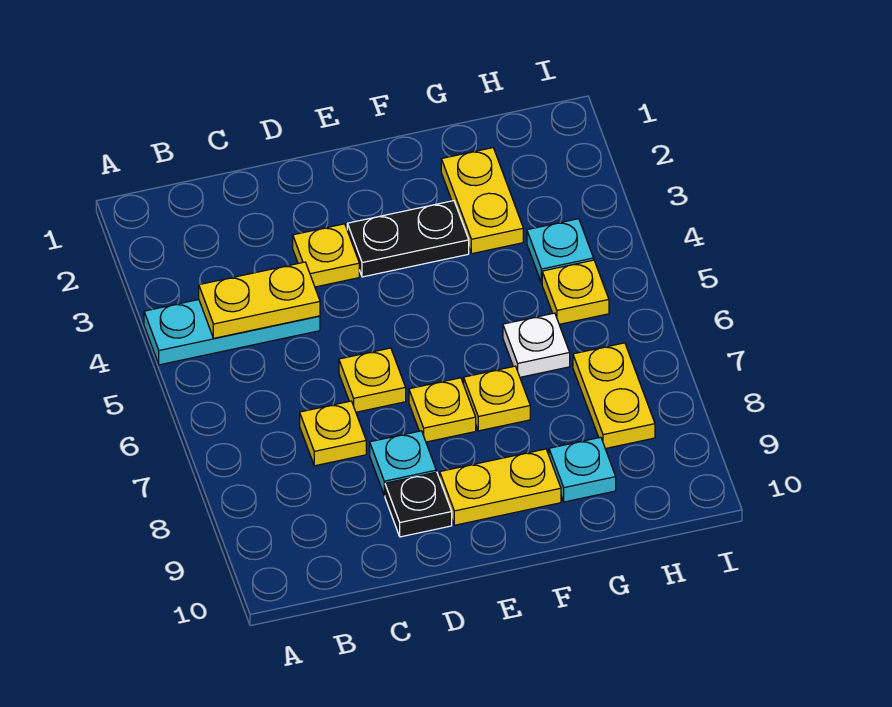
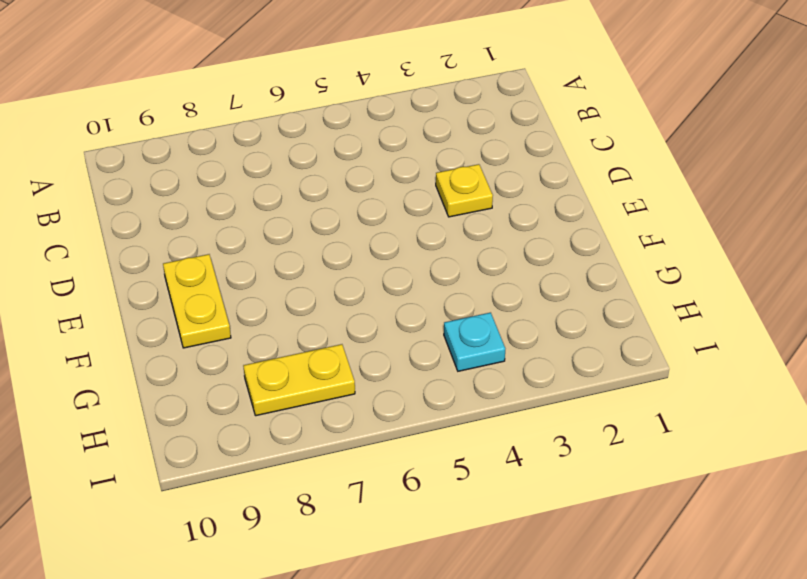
none -> cyan 1x3 plate [144,300,320,365]
none -> yellow 1x1 plate [300,401,366,466]
none -> yellow 1x1 plate [339,348,406,412]

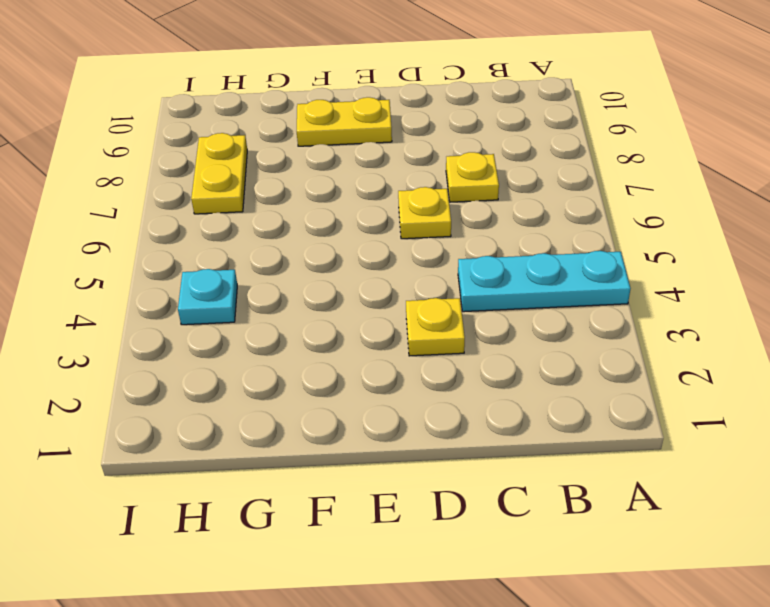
none -> cyan 1x1 plate [370,431,436,496]
none -> black 1x1 plate [385,472,452,537]
none -> black 1x2 plate [347,201,469,277]

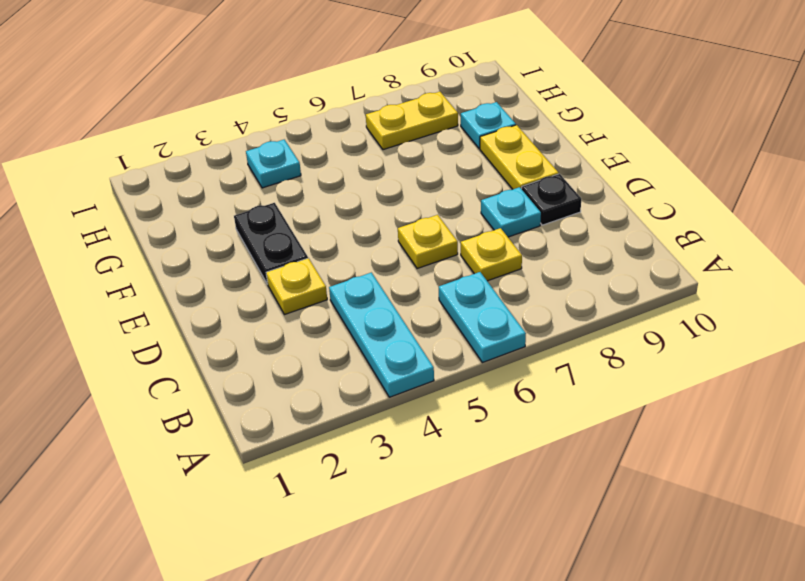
cyan 1x2 plate [439,272,526,363] -> none
none -> yellow 1x1 plate [409,378,476,442]
none -> yellow 1x1 plate [464,366,530,431]
none -> yellow 1x2 plate [441,148,523,254]

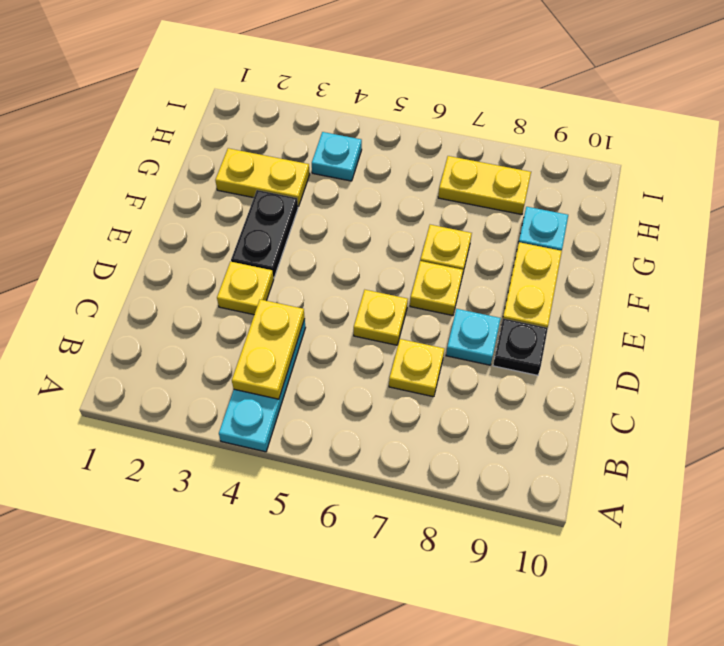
none -> white 1x1 plate [503,313,570,377]
none -> yellow 1x1 plate [542,260,609,324]

